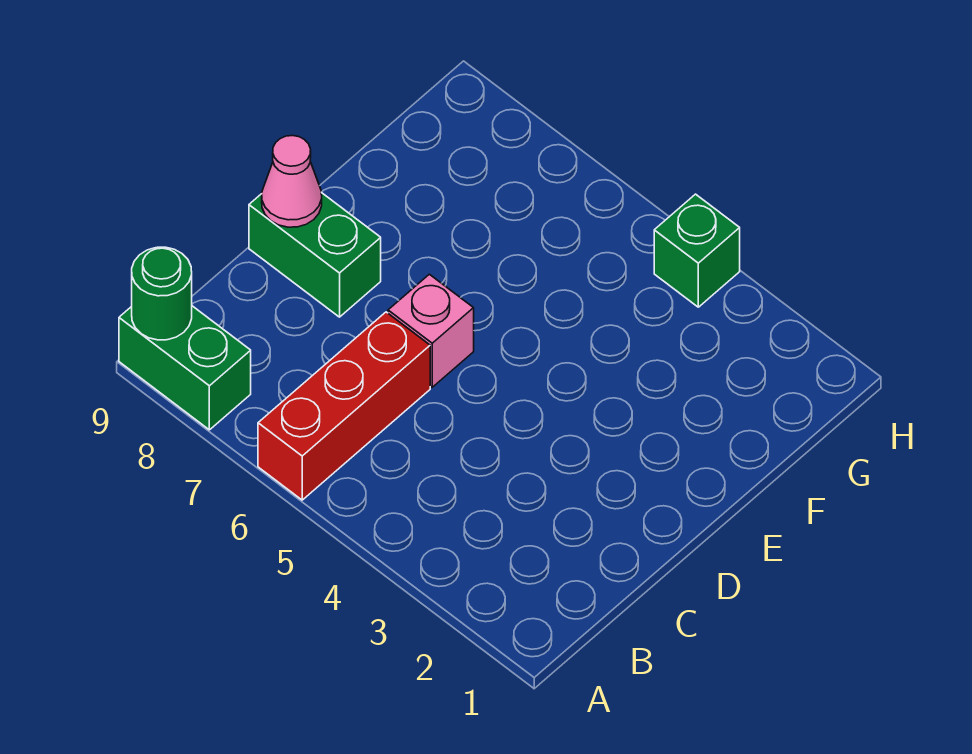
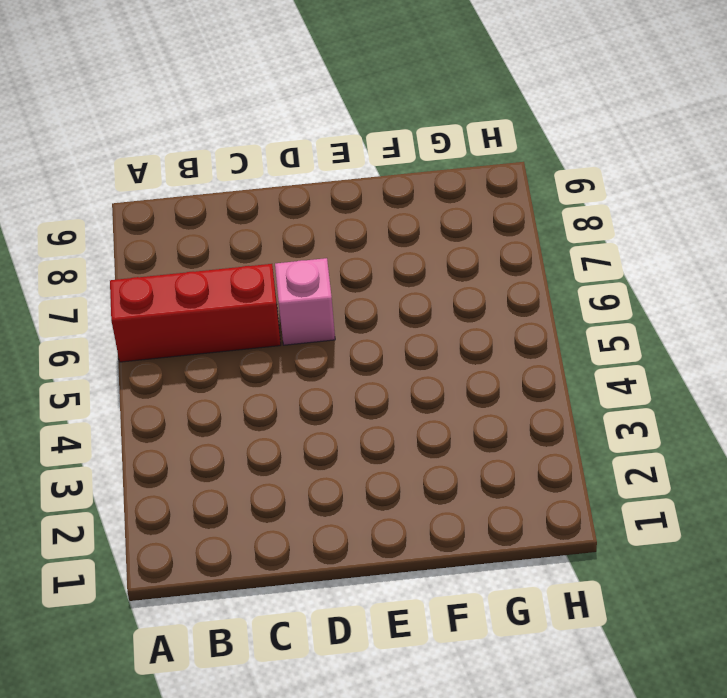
none -> green 1x2 brick [119,306,251,430]
none -> green 1x2 brick [249,193,381,317]

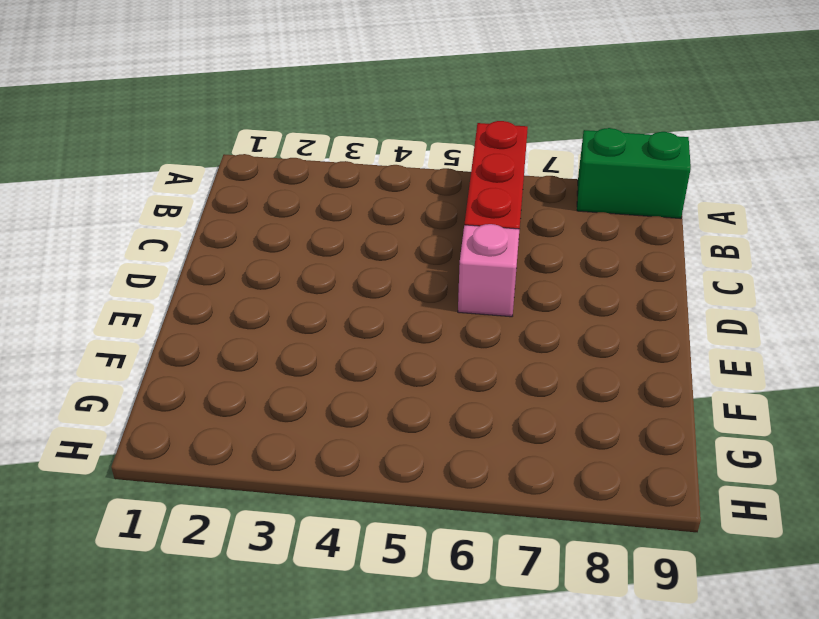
none -> green 1x2 brick [249,193,381,317]
none -> green 1x1 brick [654,194,740,307]

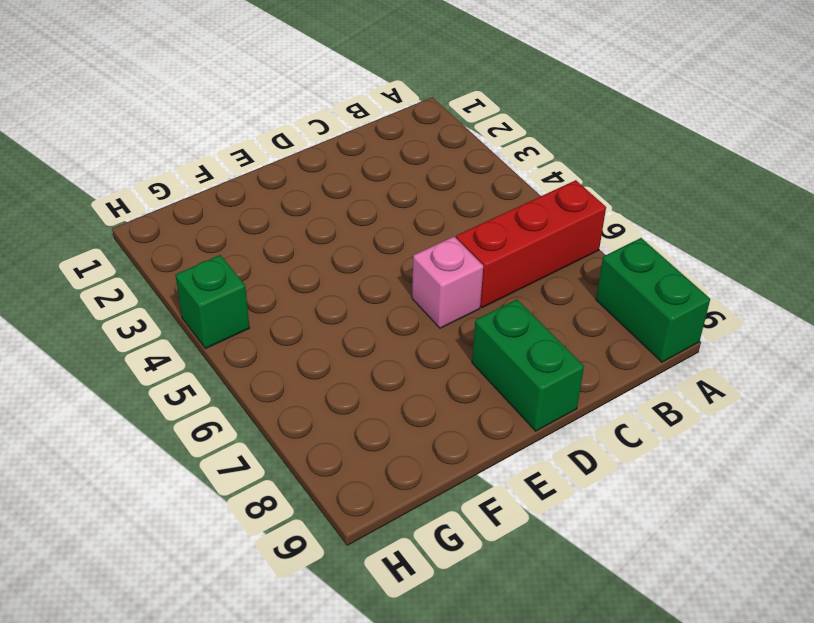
none -> green 1x1 round brick [132,247,192,340]
none -> pink 1x1 cone [262,136,322,227]

